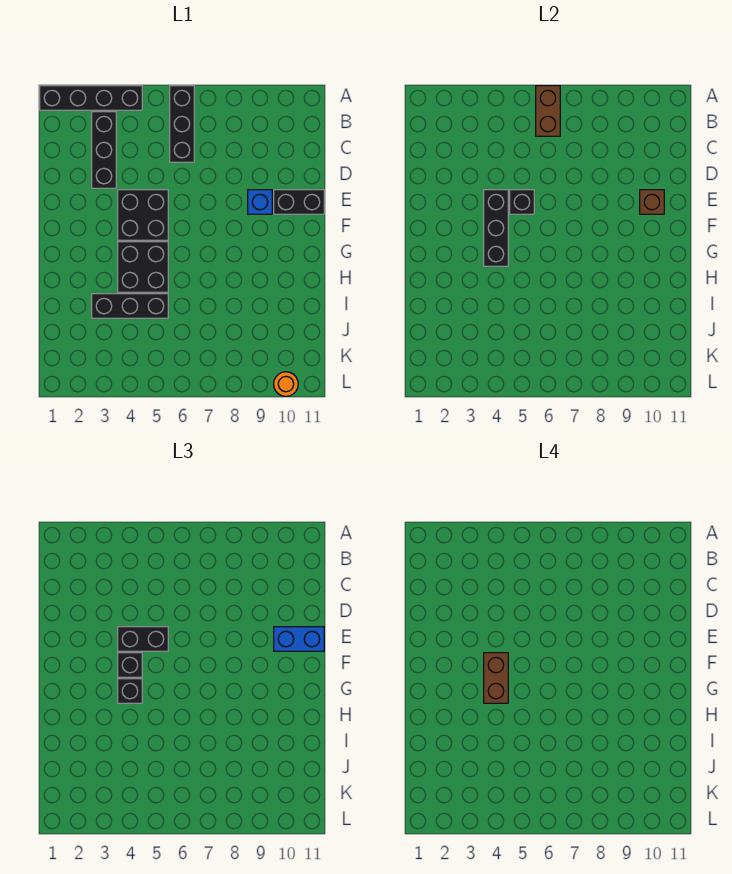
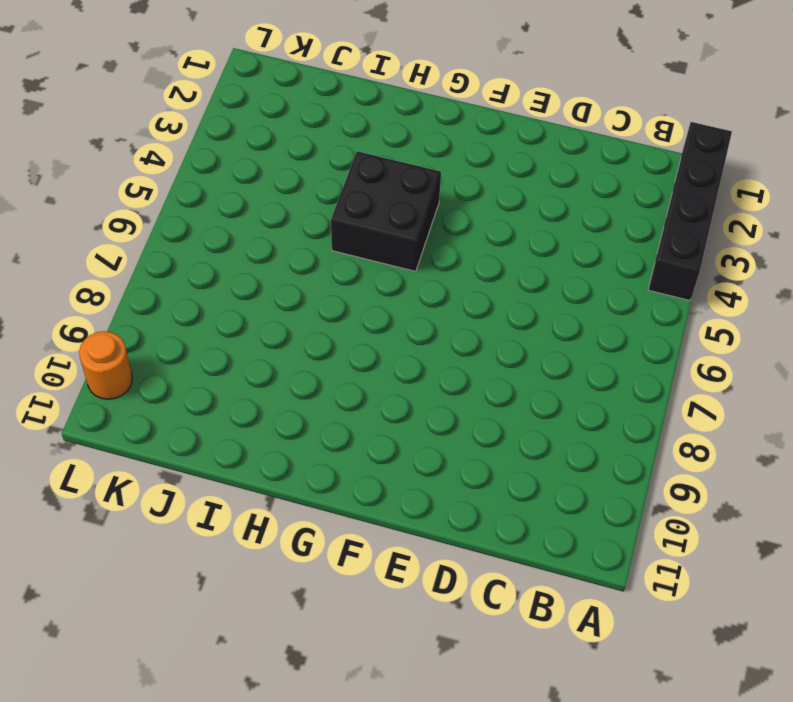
none -> black 1x3 brick [170,86,194,162]
none -> black 1x3 brick [92,112,116,188]
none -> black 2x2 brick [118,190,168,240]

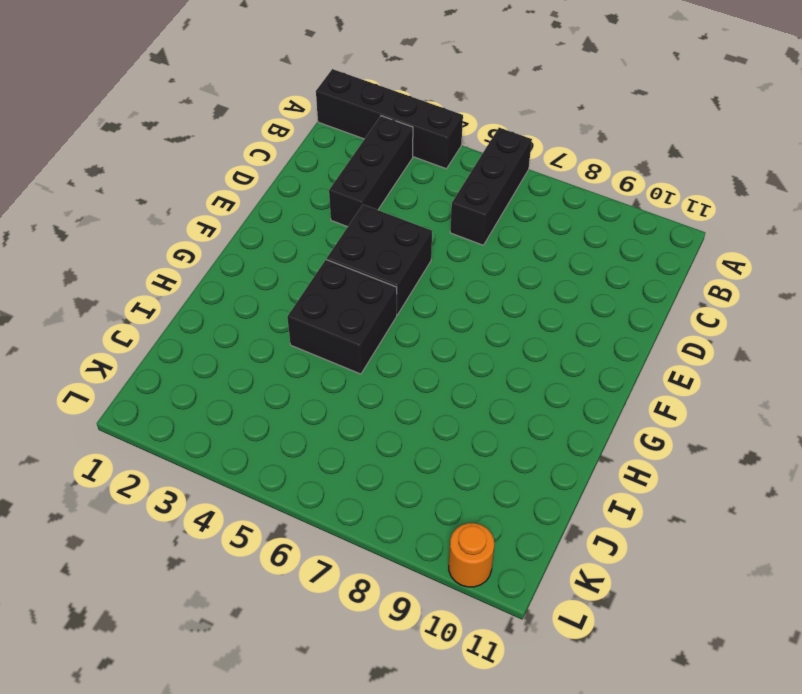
none -> blue 1x1 brick [248,190,272,214]
none -> black 1x2 brick [274,190,324,214]
none -> black 1x3 brick [92,294,168,318]

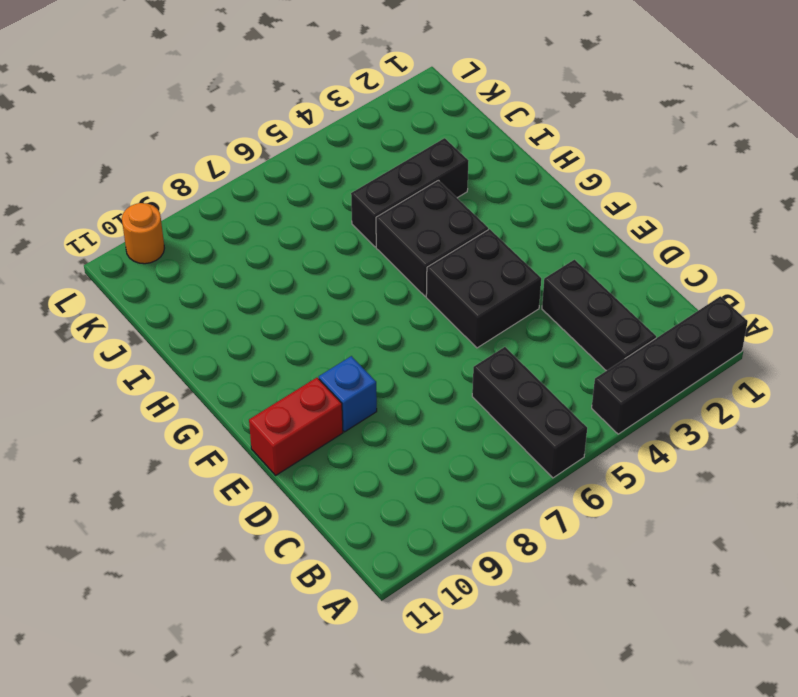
red 1x2 brick [249,378,343,475] -> black 1x2 brick [274,190,324,214]
none -> brown 1x2 brick [536,86,560,136]
none -> black 1x3 brick [484,190,508,266]
none -> black 1x1 brick [510,190,534,214]

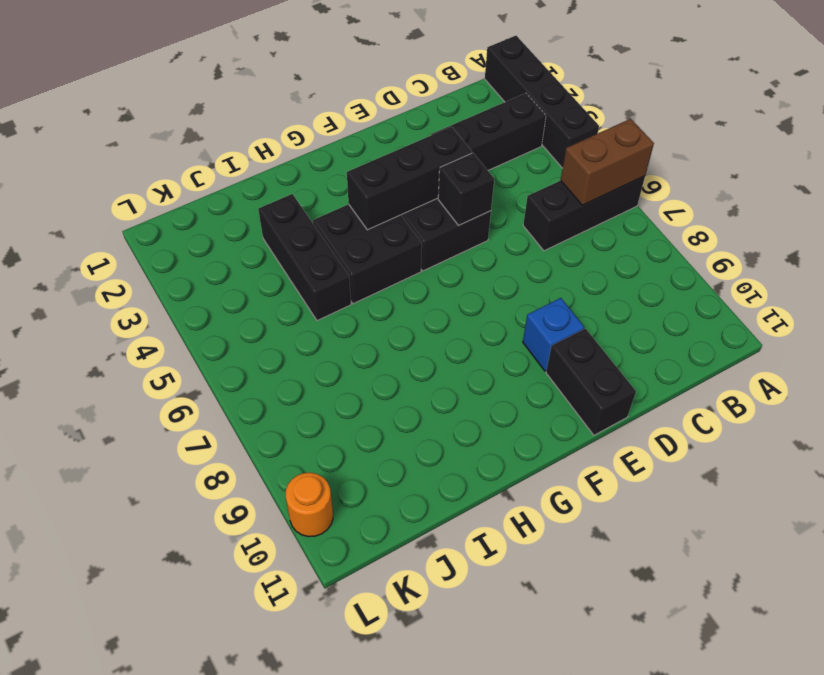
none -> brown 1x1 brick [640,190,664,214]
none -> black 1x2 brick [118,627,168,651]
none -> blue 1x2 brick [274,627,324,651]

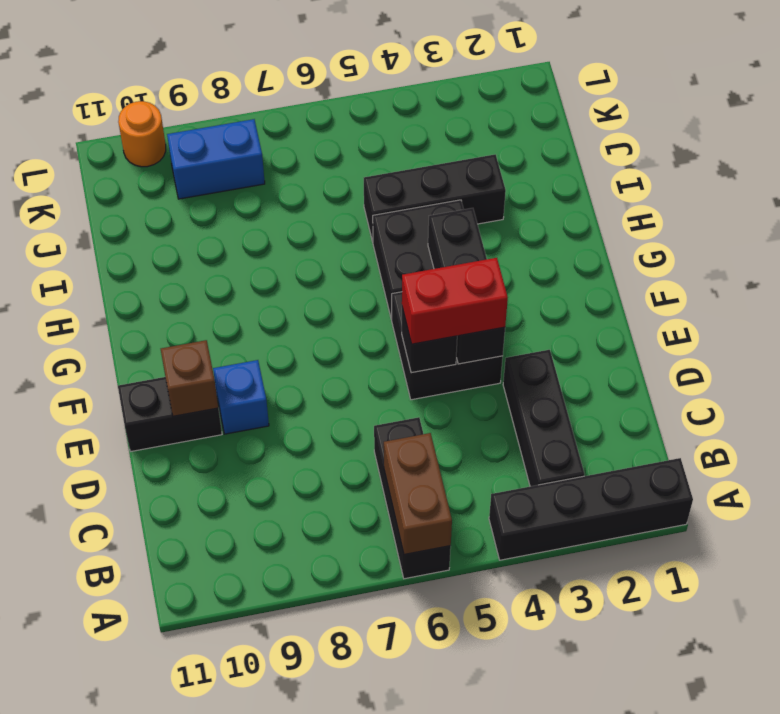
red 1x2 brick [402,258,508,344] -> black 1x2 brick [118,627,168,651]
blue 1x2 brick [167,119,265,199] -> blue 1x2 brick moved to [274,627,324,651]
none -> black 1x1 brick [118,653,142,677]
none -> black 1x1 brick [118,679,142,703]
none -> brown 1x2 brick [484,653,508,703]

